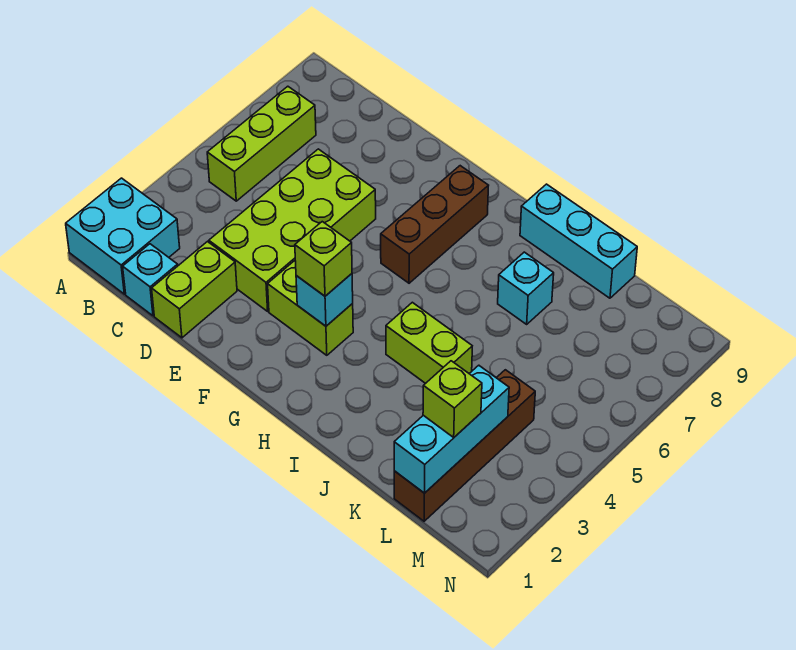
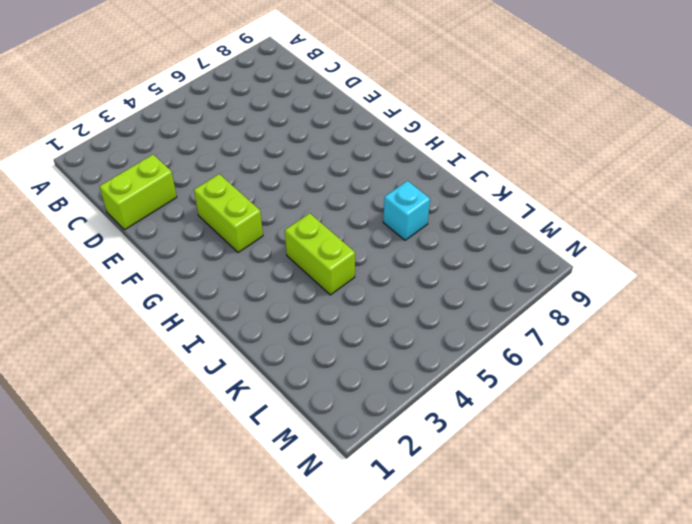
none -> cyan 2x2 brick [66,178,180,294]
none -> lime 1x3 brick [207,86,316,201]
none -> cyan 1x1 brick [123,244,178,316]

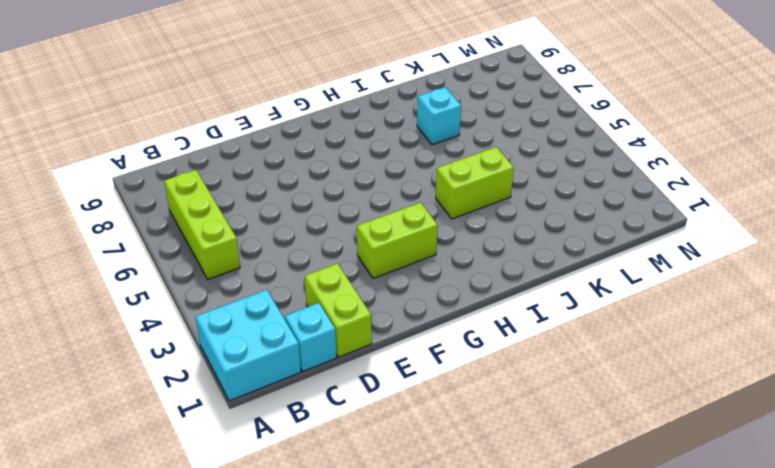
none -> lime 2x4 brick [209,149,376,311]
none -> brown 1x3 brick [381,166,489,283]
none -> cyan 1x3 brick [520,184,637,298]

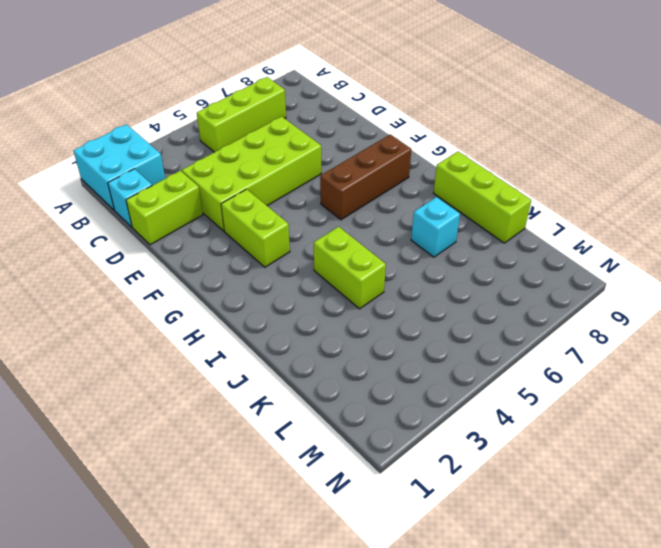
lime 1x3 brick [434,152,531,243] -> cyan 1x3 brick [520,184,637,298]
none -> brown 1x4 brick [394,370,535,521]
none -> cyan 1x1 brick [296,274,353,326]
none -> cyan 1x3 brick [394,365,509,493]

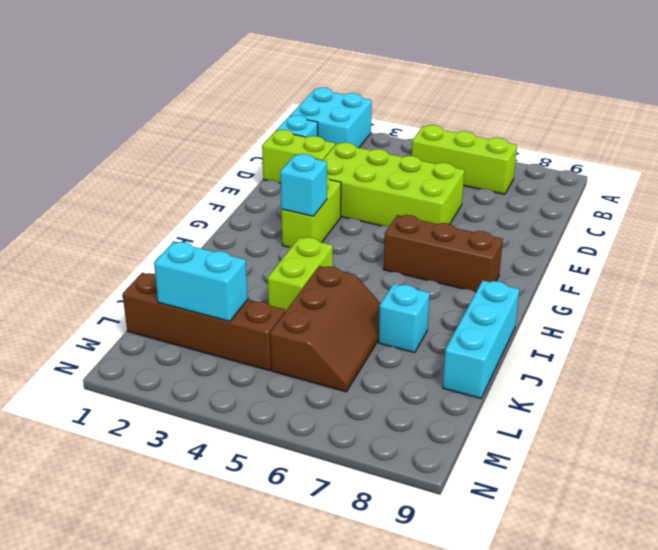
brown 2x3 slope [270,266,381,392] -> none
cyan 1x2 brick [154,242,248,321] -> cyan 1x3 brick [394,365,509,493]
none -> lime 1x1 brick [295,222,352,296]
none -> lime 1x1 brick [423,361,482,437]

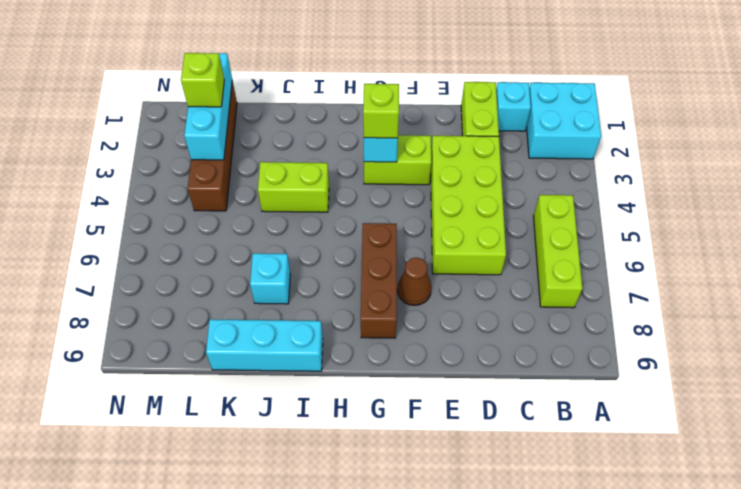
brown 1x1 cone [397,258,431,305] -> none

